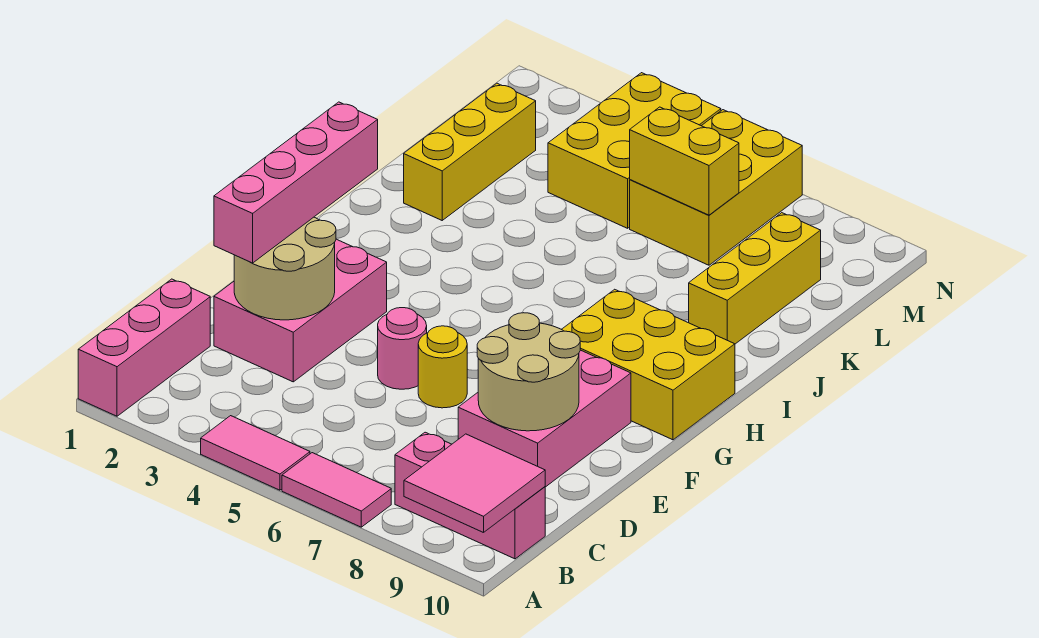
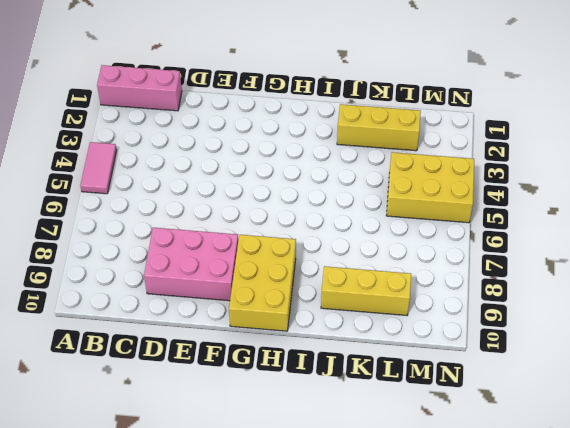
none -> pink 1x2 tile [282,453,391,527]
none -> pink 1x3 brick [395,432,545,559]
none -> pink 2x3 brick [214,239,387,382]

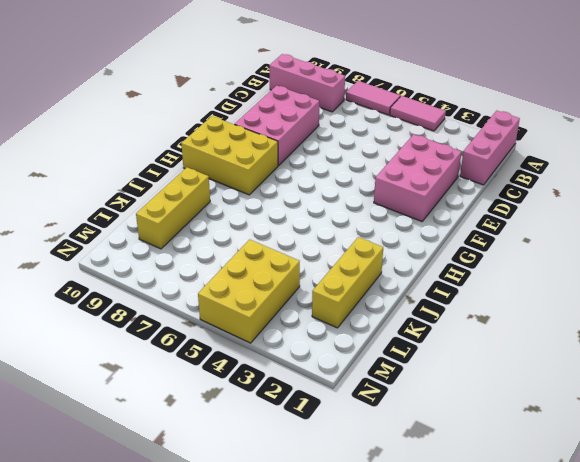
none -> pink 1x1 round brick [378,308,427,389]
none -> yellow 1x1 round brick [418,326,467,408]
none -> yellow 2x3 brick [630,110,802,265]

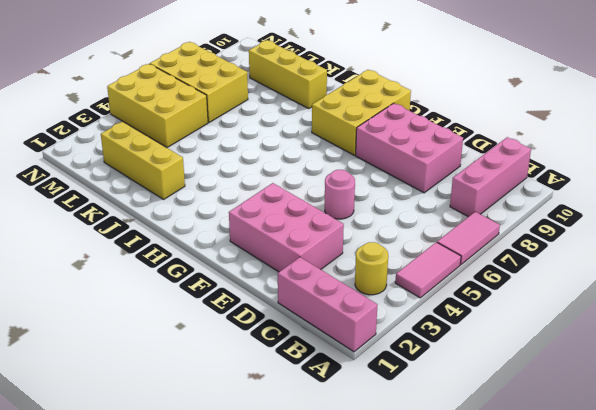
yellow 1x1 round brick [355,242,388,295] -> yellow 1x1 round brick moved to [418,326,467,408]
none -> pink 2x2 tile [404,434,545,533]
none -> tan 2x2 round brick [234,217,336,320]
none -> tan 2x2 round brick [477,313,580,431]

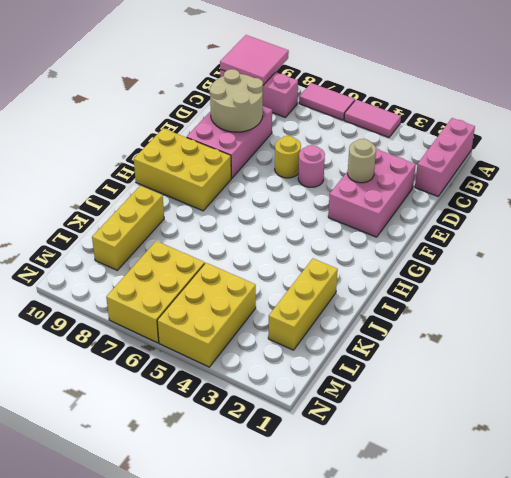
tan 1x1 round brick [348,139,376,183] -> tan 2x2 round brick [234,217,336,320]
none -> yellow 1x2 brick [630,107,739,215]
none -> pink 1x4 brick [214,102,378,263]

